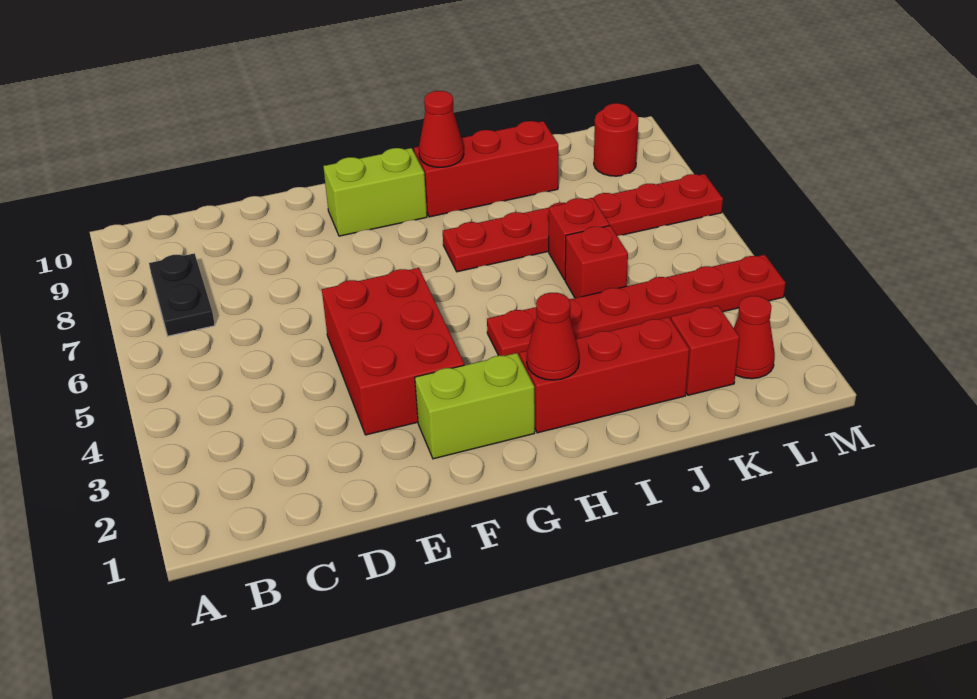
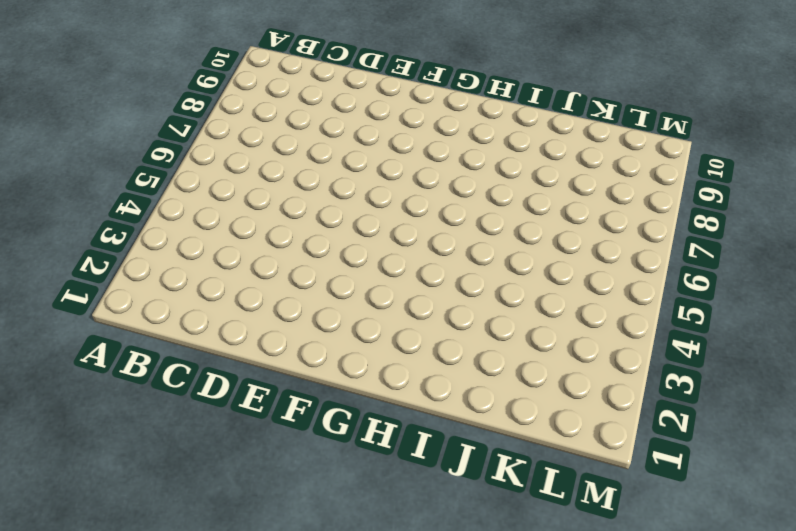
none -> black 1x2 plate [149,253,215,336]
none -> red 2x3 brick [322,268,464,435]
none -> lime 1x2 brick [415,353,535,459]

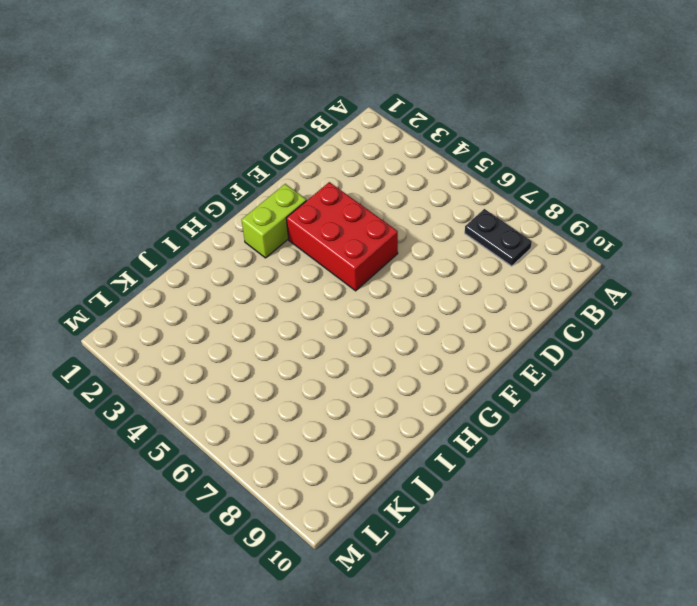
none -> lime 1x2 brick [323,148,427,236]
none -> red 1x3 brick [520,317,689,433]
none -> red 1x6 plate [487,255,786,357]

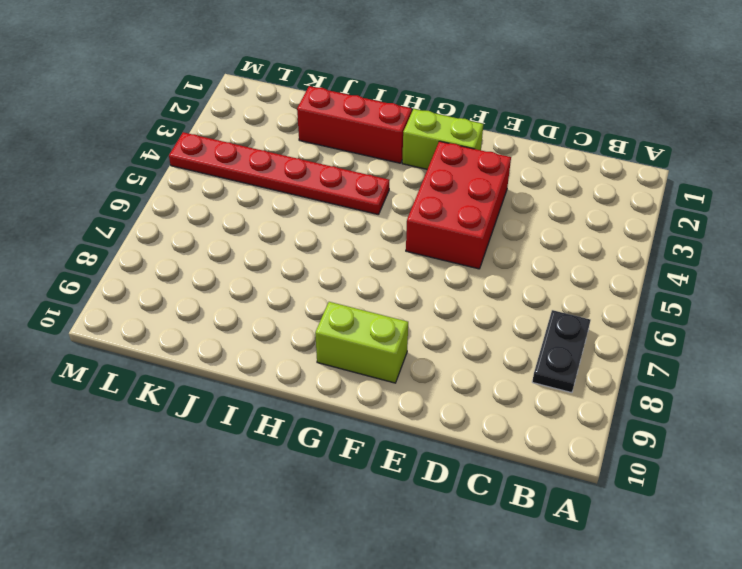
none -> red 1x6 plate [443,174,723,272]
none -> red 1x3 brick [414,121,558,217]
none -> red 1x1 brick [565,226,628,298]

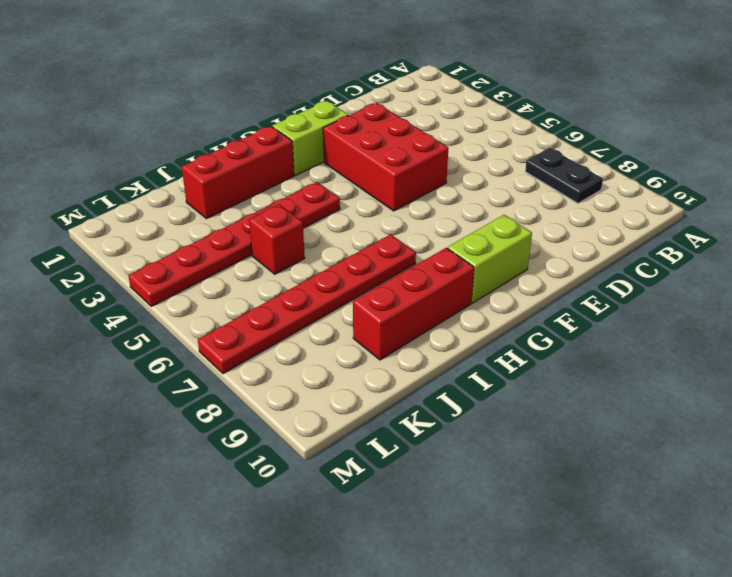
none -> red 1x1 brick [549,198,609,280]
none -> red 1x1 brick [671,306,739,395]
none -> red 1x1 cone [734,296,775,379]

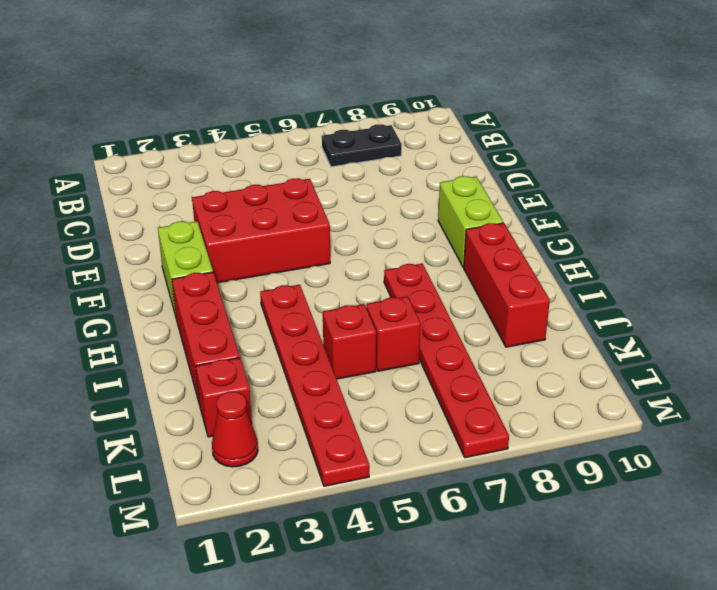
none -> red 1x1 round brick [594,103,638,176]
none -> red 1x1 cone [527,293,579,380]
none -> red 1x1 cone [419,91,464,167]

